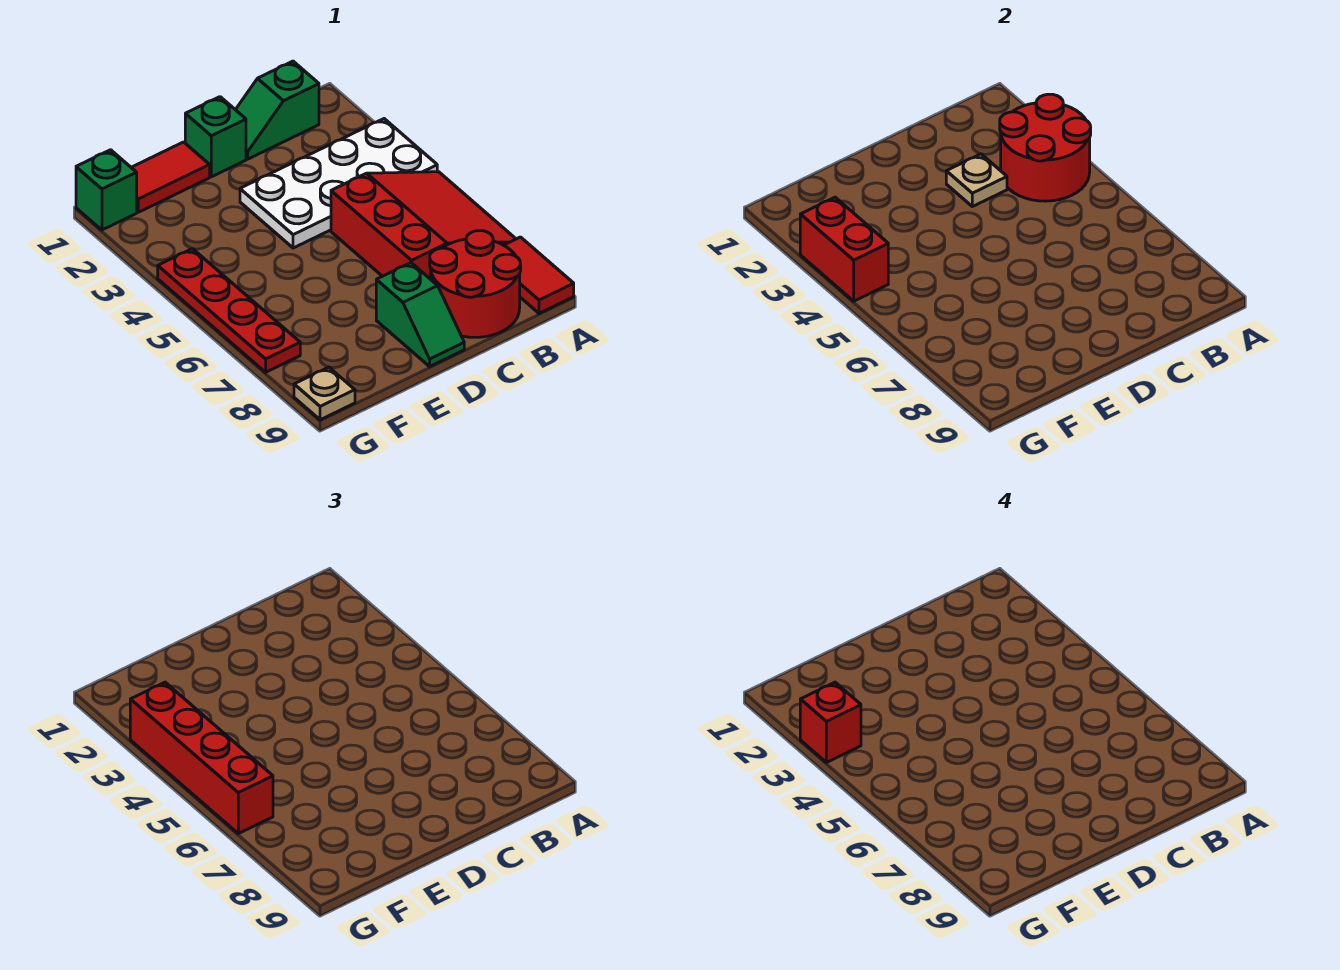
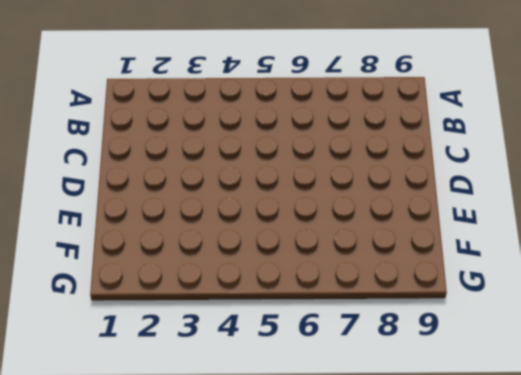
none -> white 2x4 plate [240,119,437,248]
none -> red 3x3 slope [331,172,516,279]
none -> red 1x2 tile [504,237,574,313]

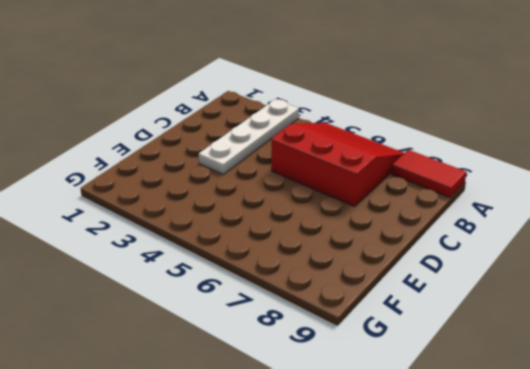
white 1x4 plate [199,99,299,174] -> white 2x4 plate [240,119,437,248]
none -> green 1x2 slope [236,61,319,159]
none -> red 2x2 round brick [430,231,521,337]
none -> green 1x1 brick [185,97,246,177]

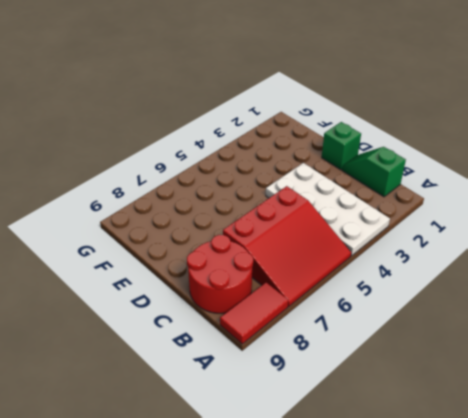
none -> green 1x2 slope [376,263,464,366]
none -> red 1x2 tile [131,142,210,212]
none -> green 1x1 brick [76,150,137,230]

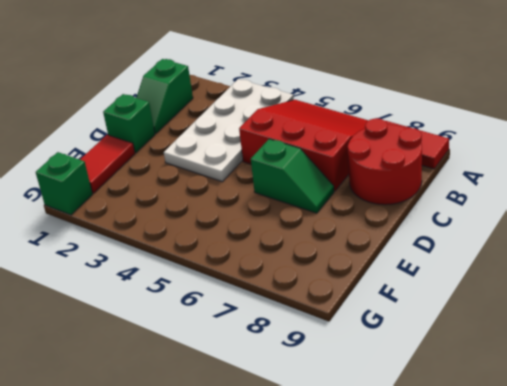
green 1x2 slope [251,139,334,213] -> green 1x2 slope moved to [376,263,464,366]
none -> red 1x4 plate [158,249,300,372]
none -> tan 1x1 plate [294,367,355,420]
none -> red 2x2 round brick [1000,94,1091,201]

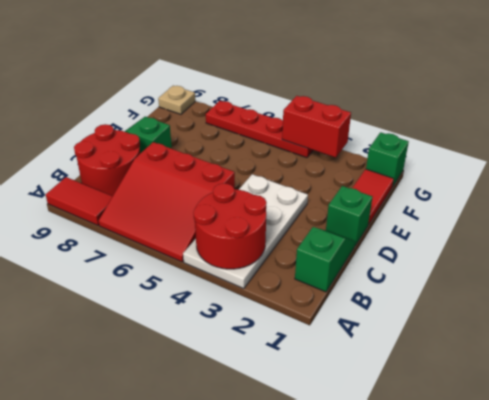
none -> tan 1x1 plate [946,154,1007,207]
none -> red 1x4 brick [130,682,273,834]
none -> red 1x1 brick [800,682,861,762]

